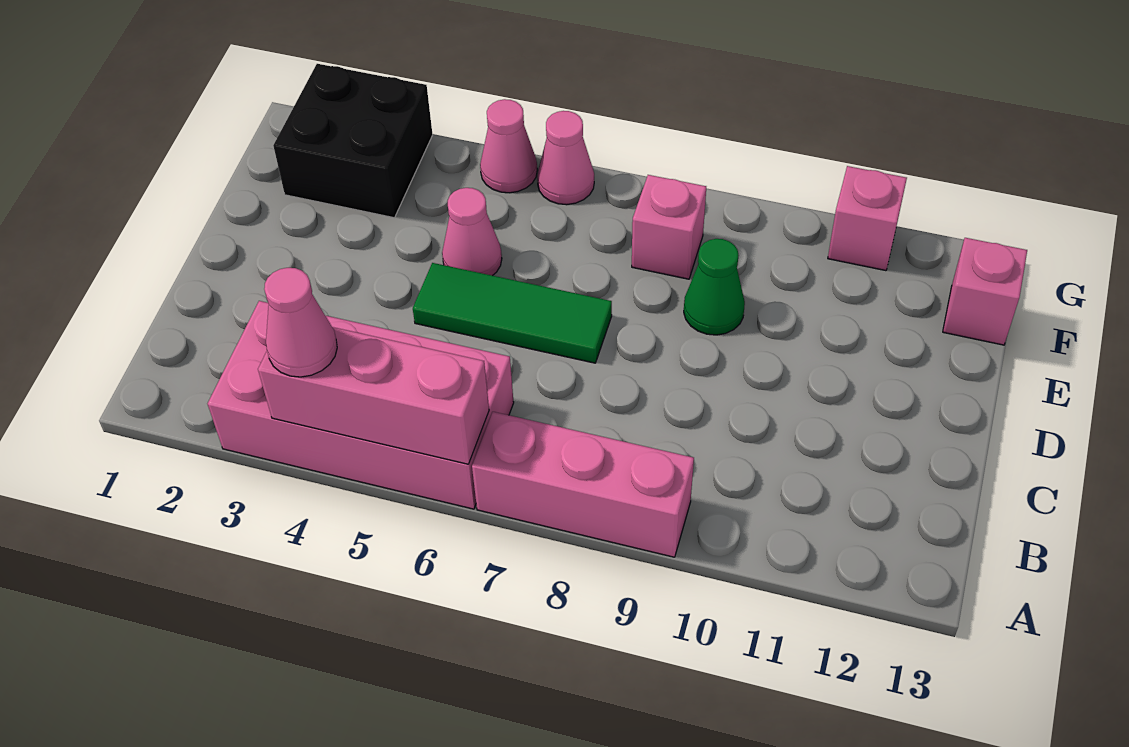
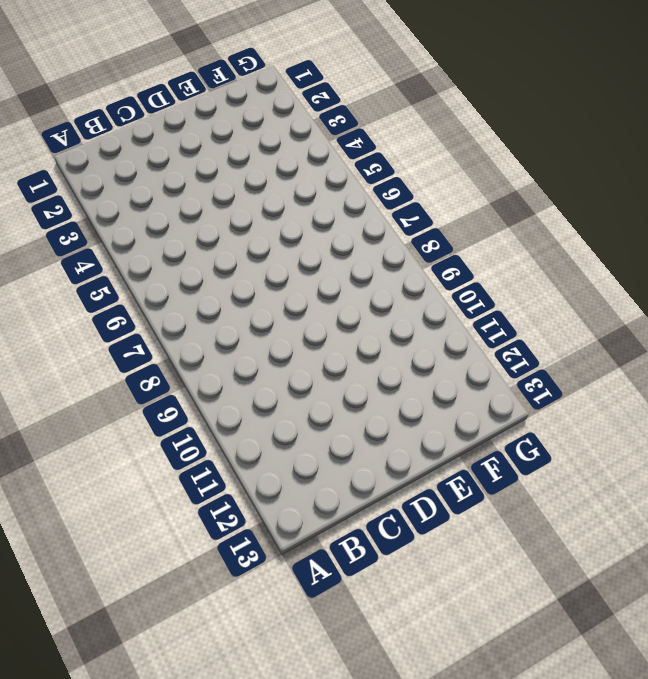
none -> pink 2x4 brick [208,301,514,509]
none -> pink 1x3 brick [472,412,694,557]
none -> green 1x3 tile [413,263,612,363]

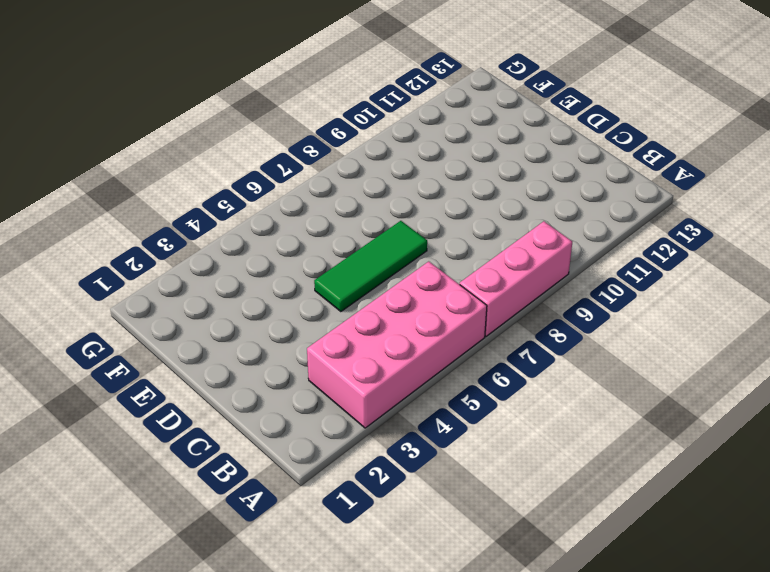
none -> pink 1x1 cone [442,188,502,276]
none -> green 1x1 cone [684,239,745,335]
none -> black 2x2 brick [273,64,433,218]

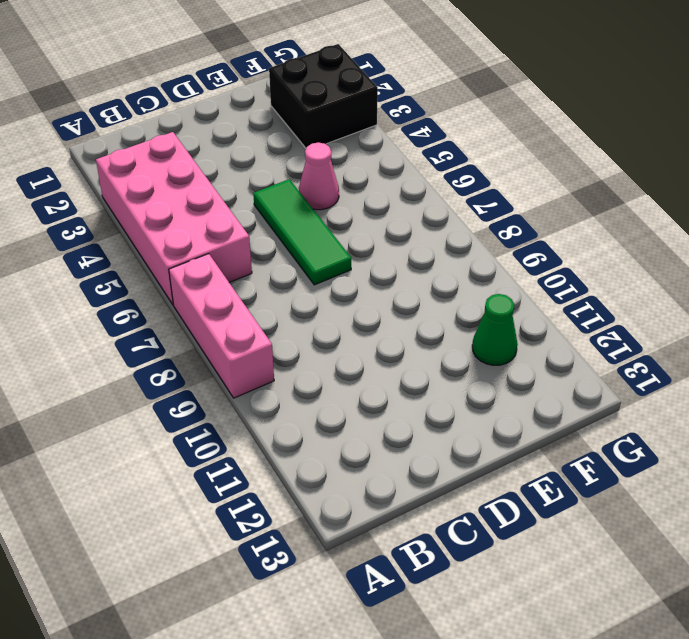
green 1x1 cone [472,294,518,365] -> green 1x1 cone moved to [684,239,745,335]
none -> pink 1x1 brick [632,175,706,279]
none -> pink 1x1 brick [943,238,1027,345]
none -> pink 1x1 cone [480,99,537,193]

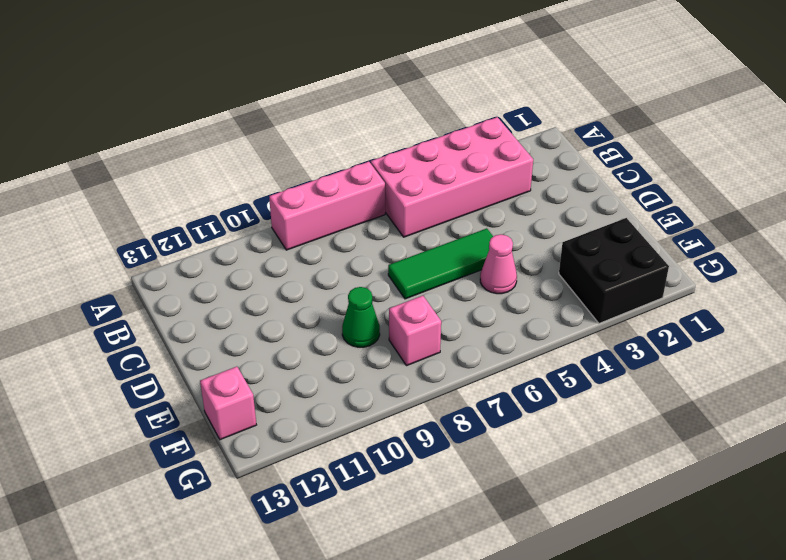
none -> pink 1x1 cone [480,99,537,193]
none -> pink 1x1 cone [537,111,594,205]
none -> pink 1x1 brick [828,166,907,271]

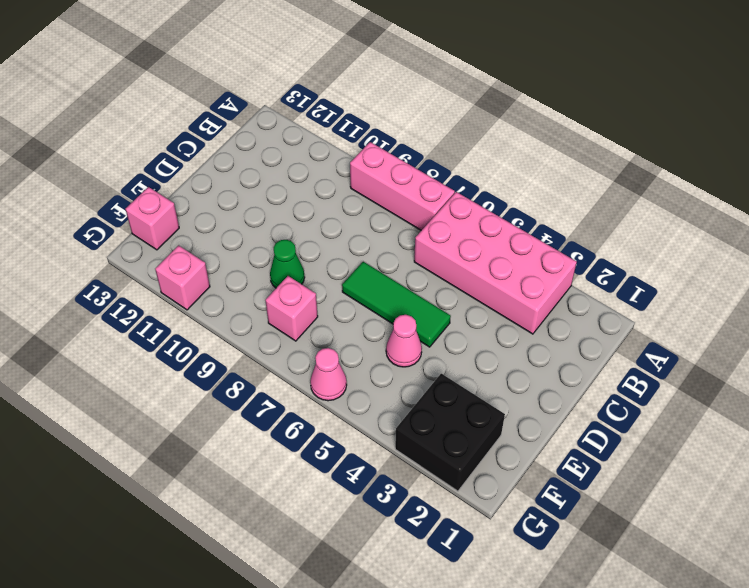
none -> pink 1x1 cone [480,99,537,193]
none -> pink 1x3 brick [258,327,489,464]
none -> pink 1x1 cone [264,268,337,377]

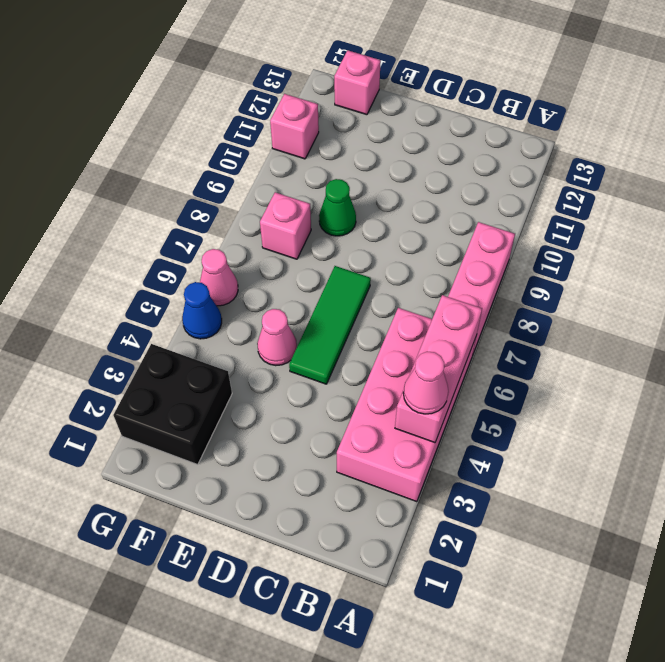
blue 1x1 cone [182,282,222,339] -> pink 1x1 cone [480,99,537,193]

